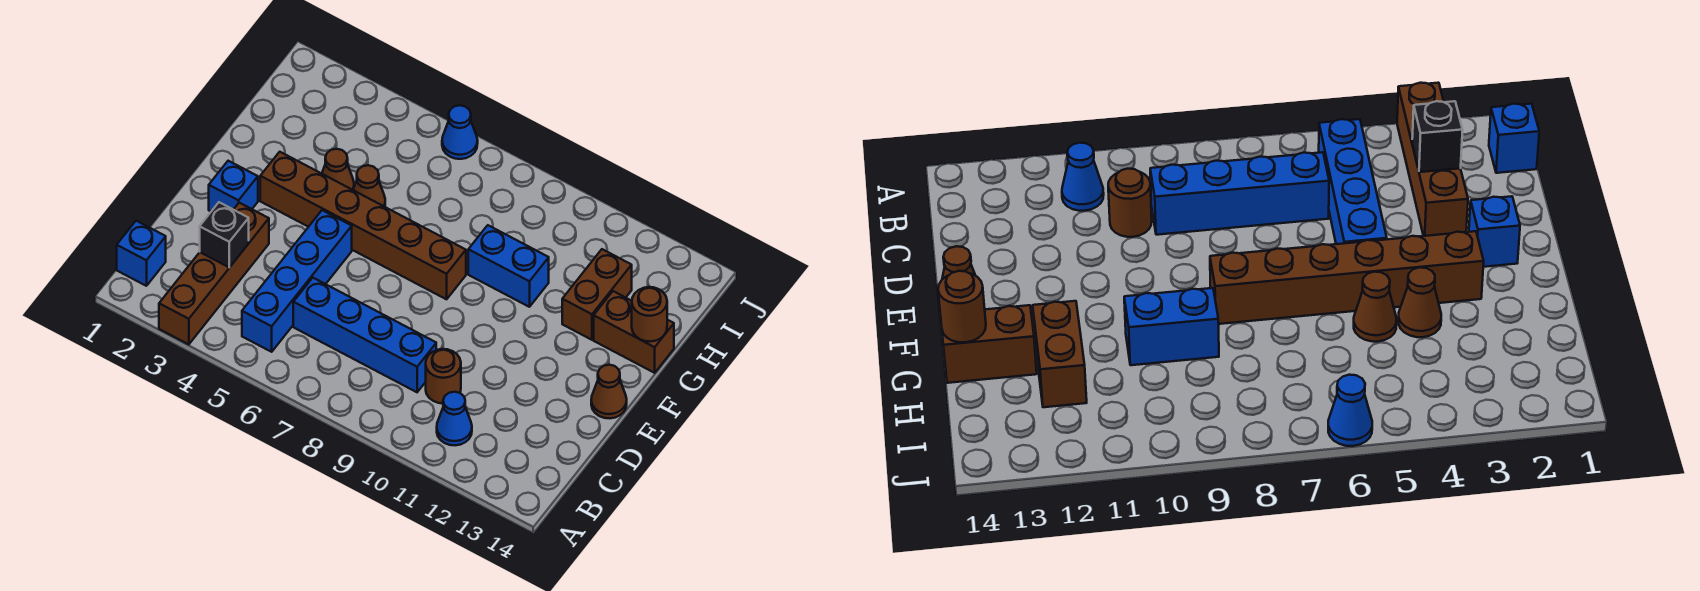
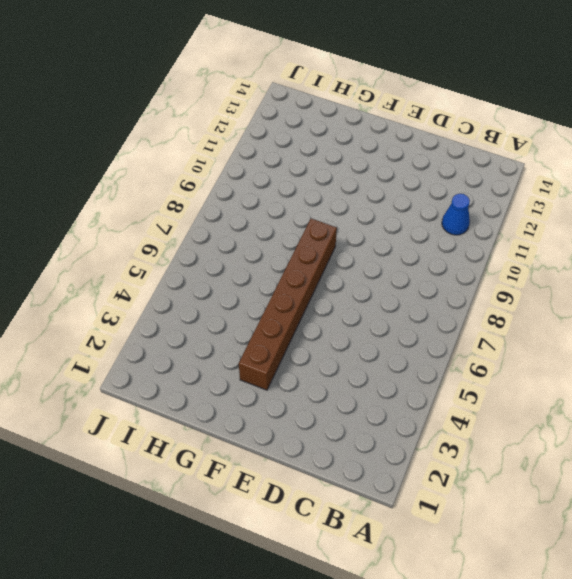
none -> brown 1x4 brick [159,203,269,344]
none -> blue 1x1 brick [117,221,166,286]
none -> blue 1x4 brick [242,210,352,352]

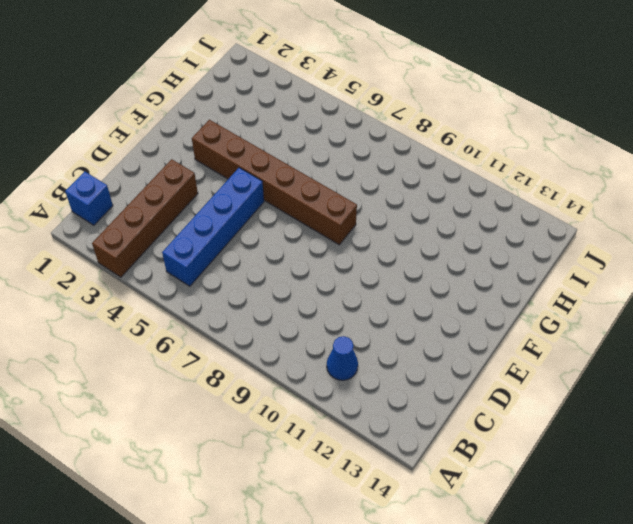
none -> blue 1x4 brick [293,278,436,392]
none -> brown 1x1 round brick [426,349,461,403]
none -> blue 1x1 brick [209,161,258,211]

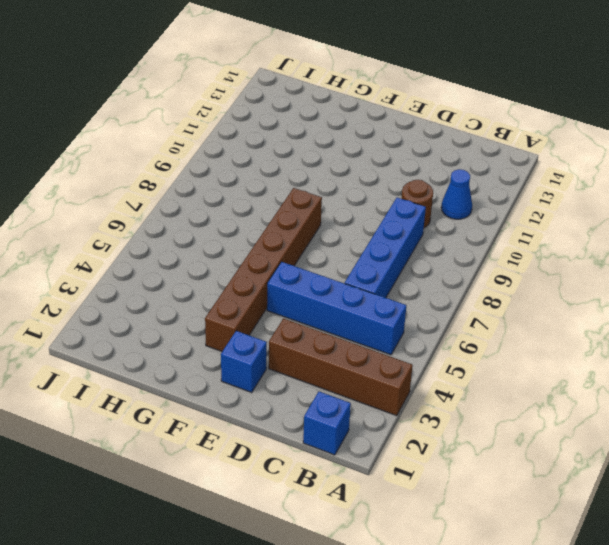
none -> brown 1x1 cone [591,365,627,418]
none -> brown 1x1 cone [322,149,354,190]
none -> brown 1x1 cone [353,165,385,207]

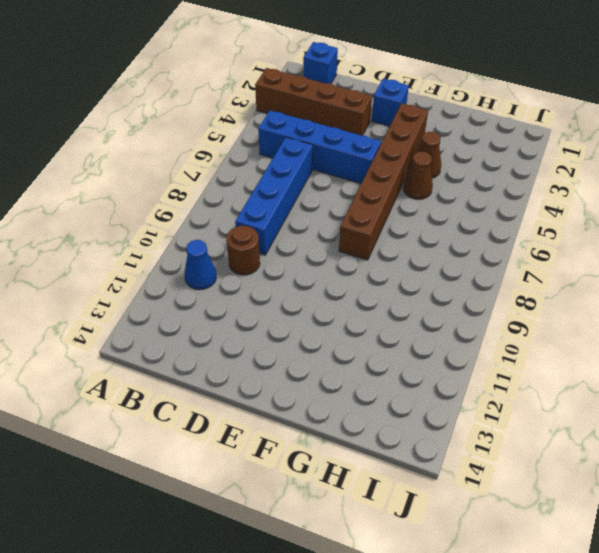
none -> brown 1x1 cone [591,365,627,418]
none -> blue 1x2 brick [468,225,549,307]
none -> brown 1x2 brick [562,249,632,340]

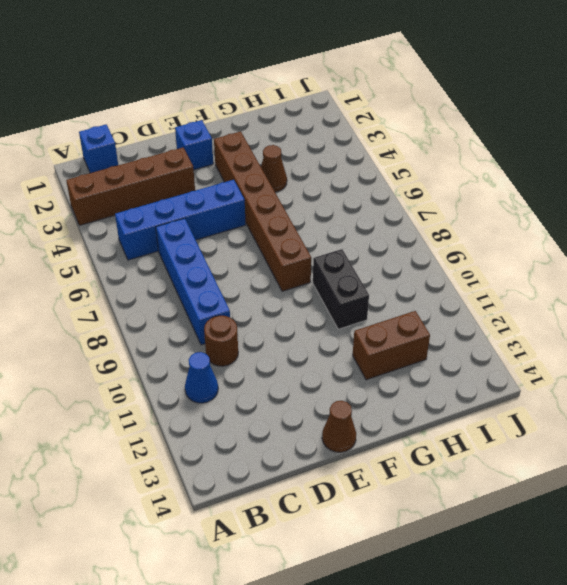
black 1x2 brick [313,249,369,329] -> blue 1x2 brick [468,225,549,307]
none -> brown 1x1 cone [353,165,385,207]
none -> brown 1x2 brick [594,291,674,373]
none -> blue 1x1 cone [442,105,478,159]

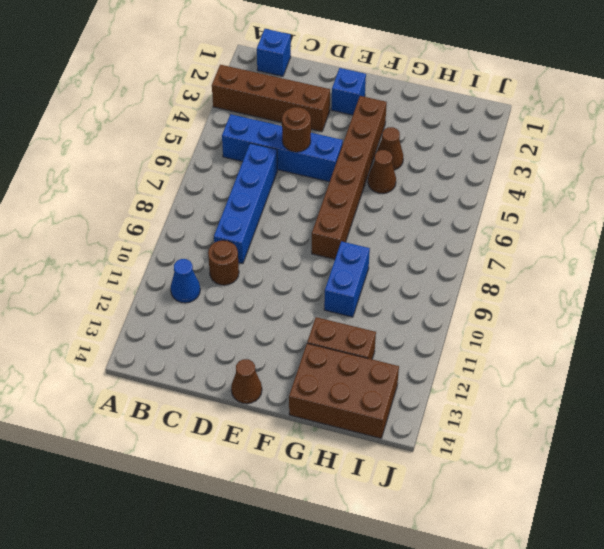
brown 1x1 round brick [282,107,311,152] -> brown 1x1 round brick moved to [632,287,667,342]
brown 2x3 brick [289,343,399,438] -> brown 1x2 brick [594,291,674,373]
none -> blue 1x1 cone [442,105,478,159]
none -> black 1x1 brick [200,202,249,267]

